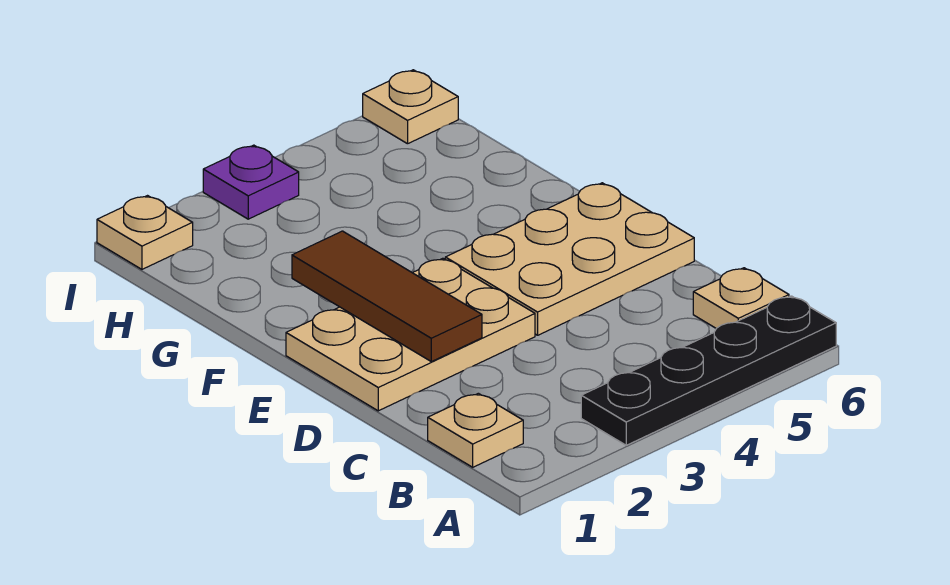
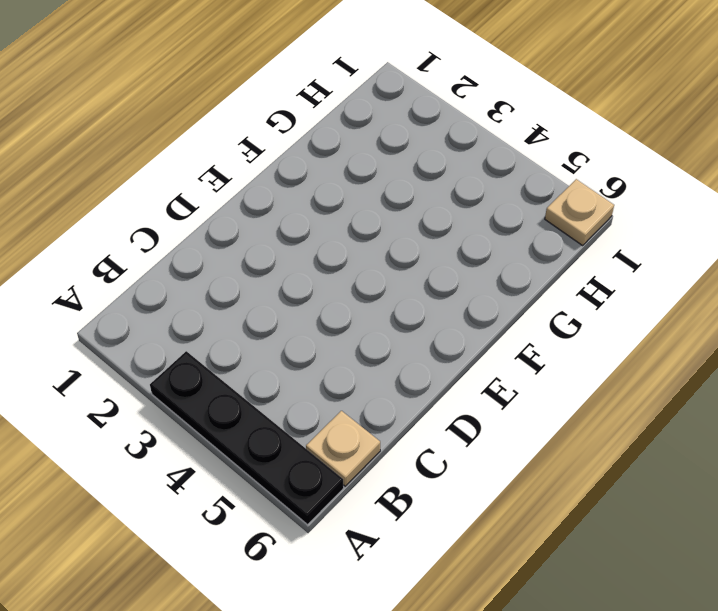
none -> tan 1x1 plate [428,393,523,467]
none -> tan 2x3 plate [286,258,535,411]

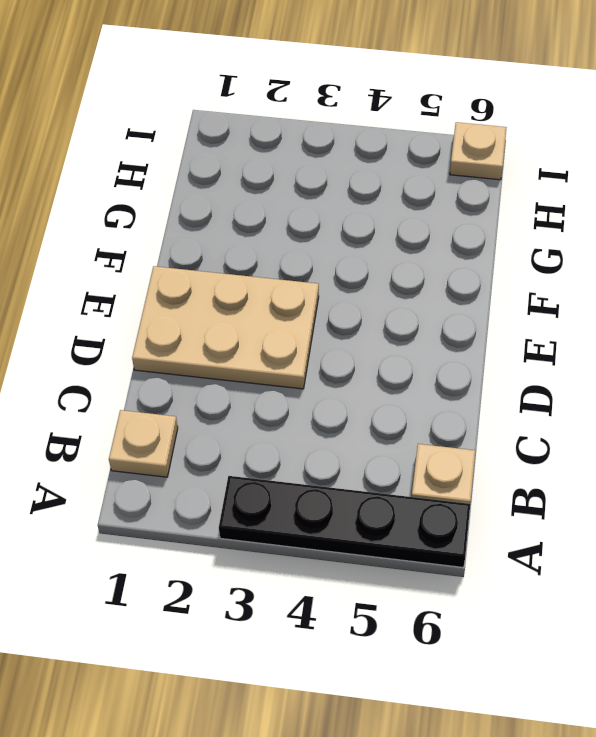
none -> tan 2x3 plate [445,183,694,335]
none -> tan 1x1 plate [97,196,193,269]

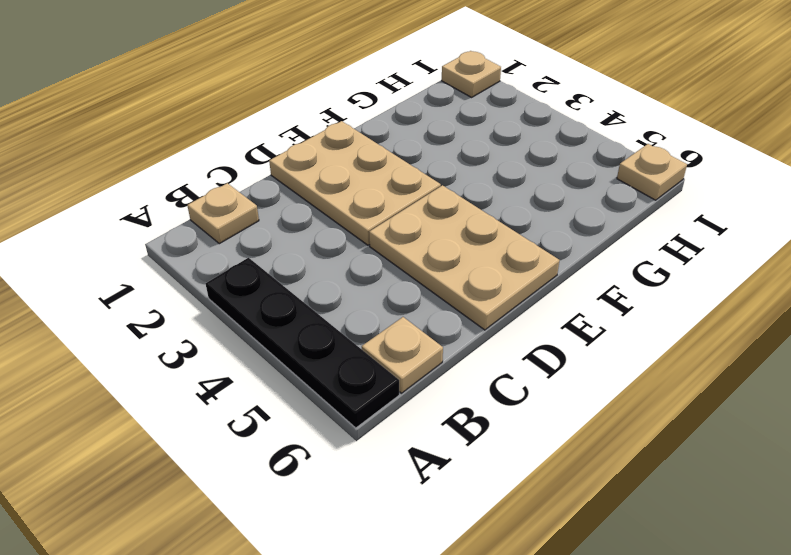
none -> purple 1x1 plate [203,145,299,219]
none -> brown 1x3 tile [292,231,482,362]

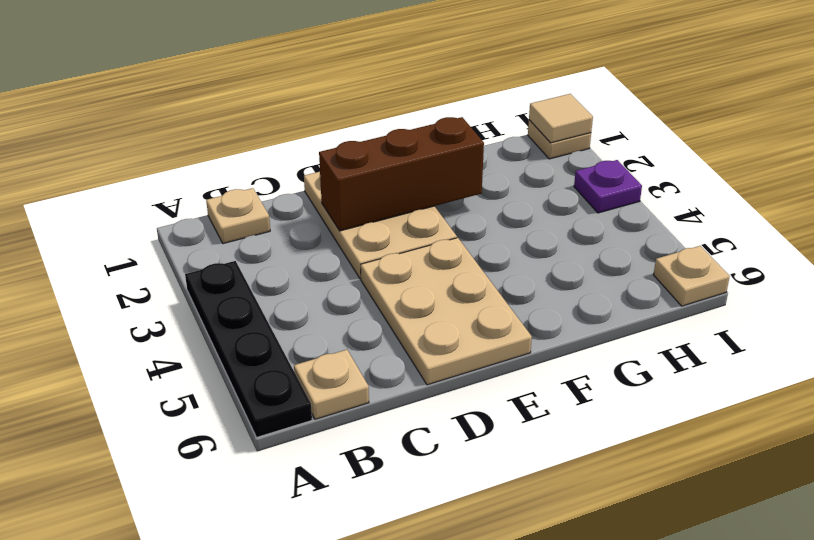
brown 1x3 brick [319,117,484,231] -> brown 1x3 tile [292,231,482,362]
tan 1x1 tile [529,94,593,143] -> none

